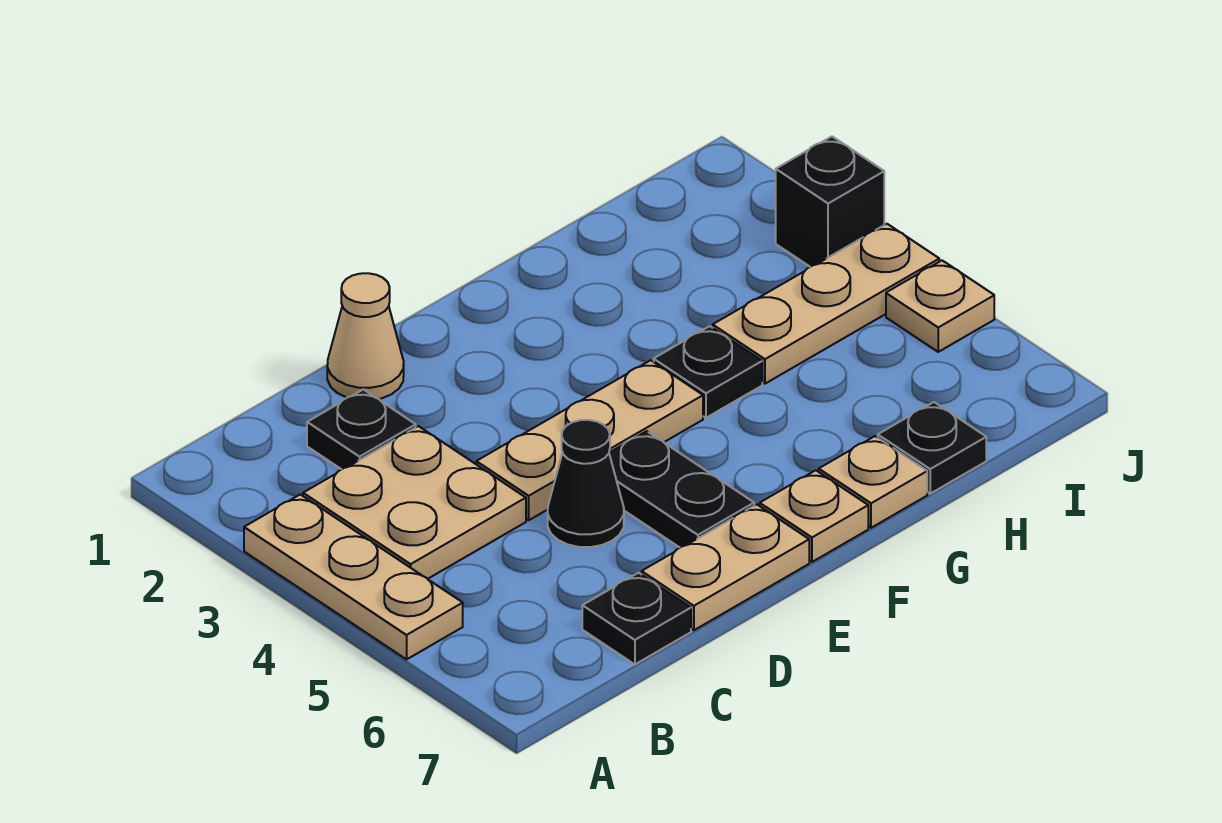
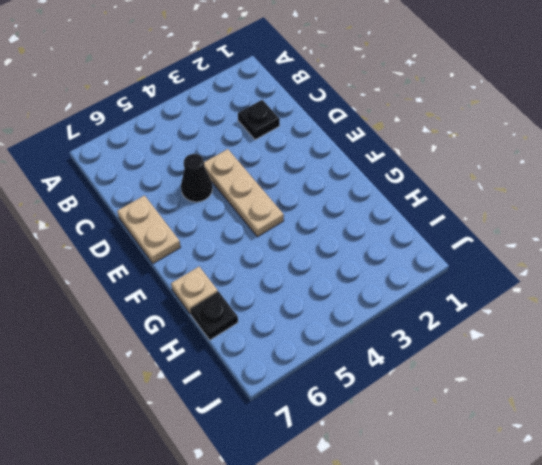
none -> tan 1x3 plate [244,495,463,659]
none -> tan 2x2 plate [303,426,526,579]
none -> black 1x1 plate [582,573,691,664]

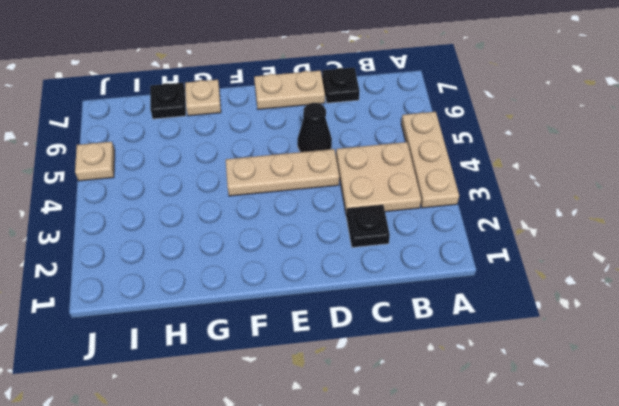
none -> tan 1x1 cone [327,273,404,399]
none -> black 1x2 plate [609,431,754,547]
none -> tan 1x1 plate [760,470,868,562]

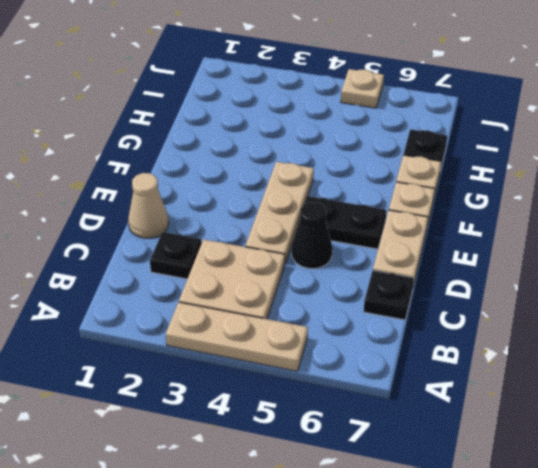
none -> black 1x1 plate [654,326,762,418]
none -> tan 1x3 plate [713,224,939,384]
none -> black 1x1 brick [776,137,884,267]

